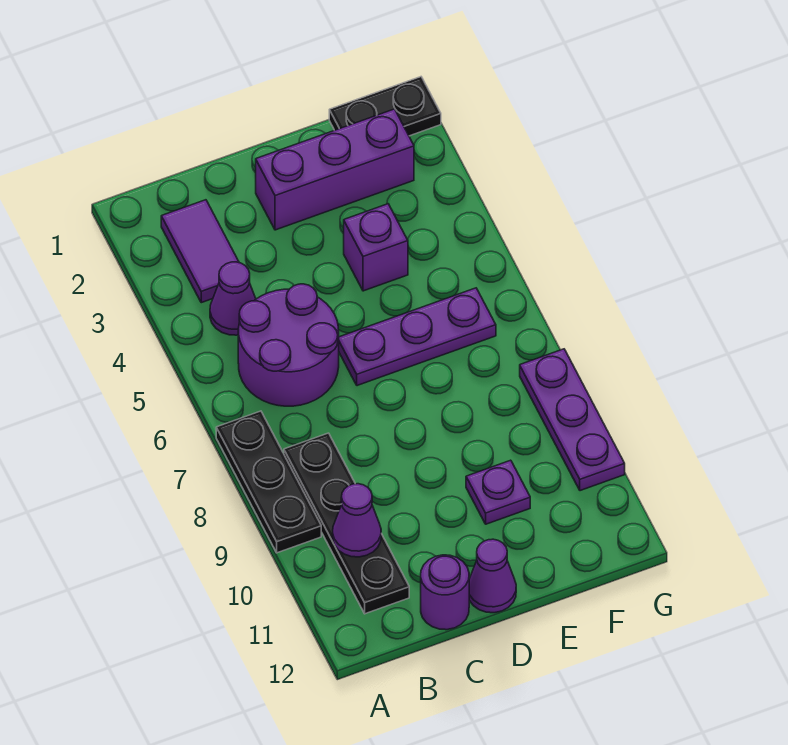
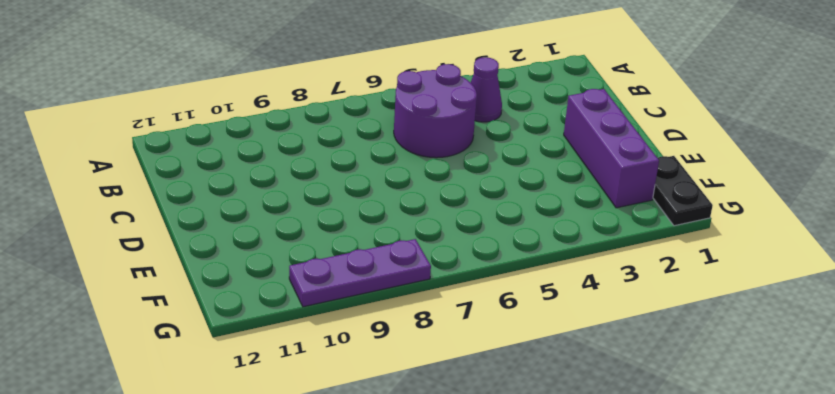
none -> black 1x3 plate [216,411,321,553]
none -> purple 1x2 tile [161,200,239,303]
none -> black 1x4 plate [284,433,409,614]

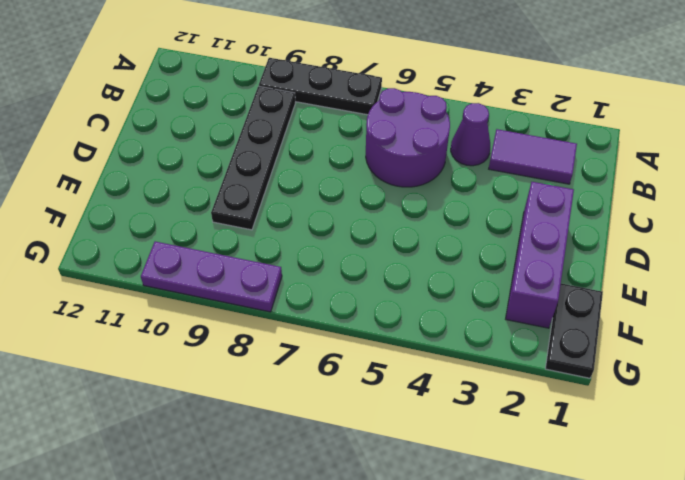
black 1x4 plate [211,86,295,230] -> black 1x4 plate turned to [284,433,409,614]
none -> purple 1x1 round brick [421,555,469,630]
none -> purple 1x3 plate [339,288,496,386]
none -> purple 1x1 cone [469,539,516,613]

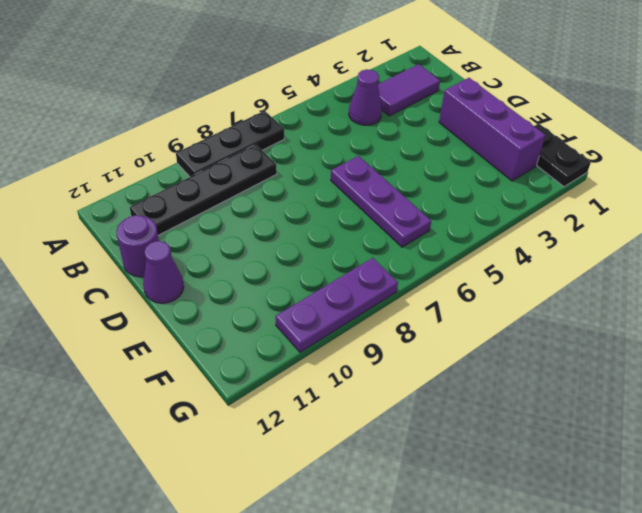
none -> purple 2x2 round brick [238,284,339,406]
none -> purple 1x1 brick [344,204,408,291]
none -> purple 1x1 plate [466,460,530,524]

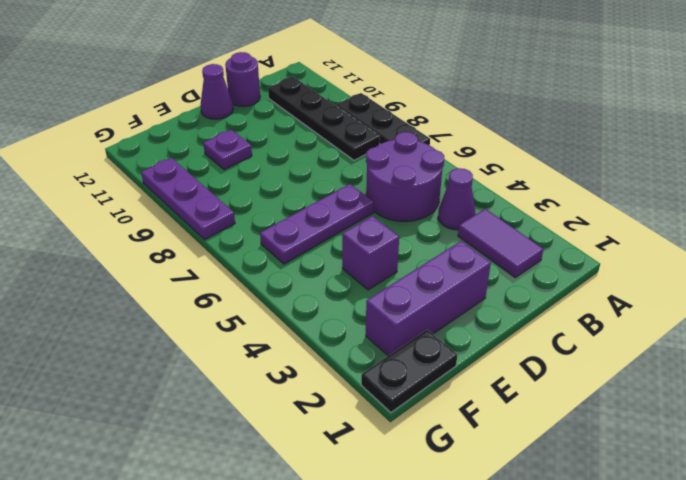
none -> purple 1x1 cone [333,484,381,557]

